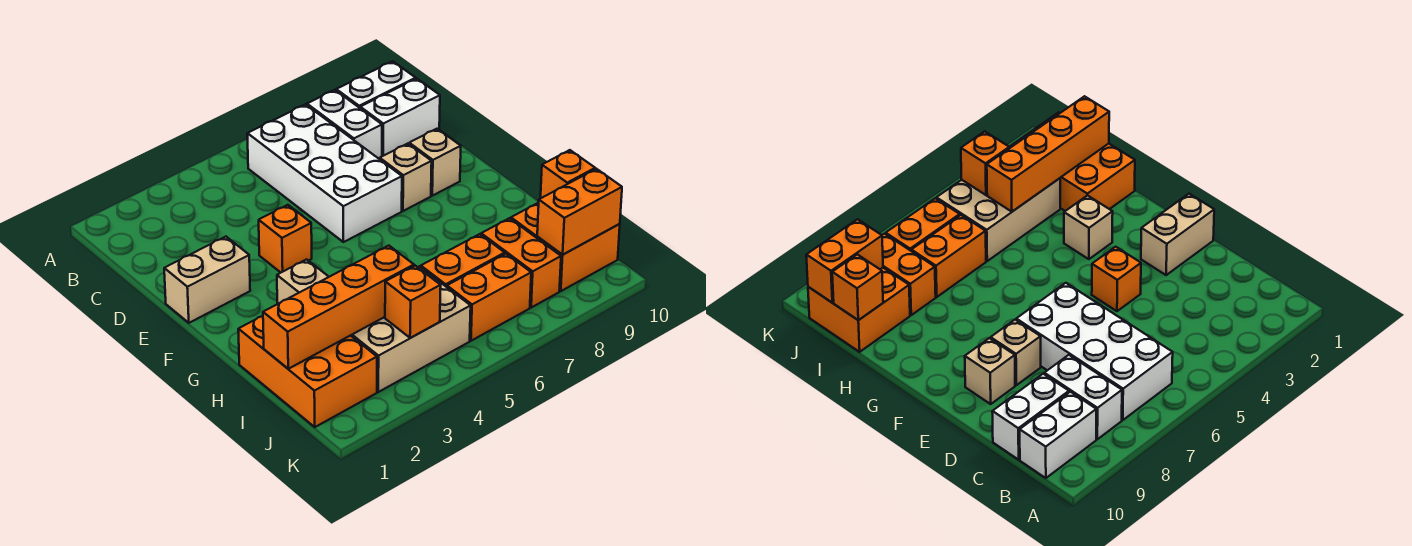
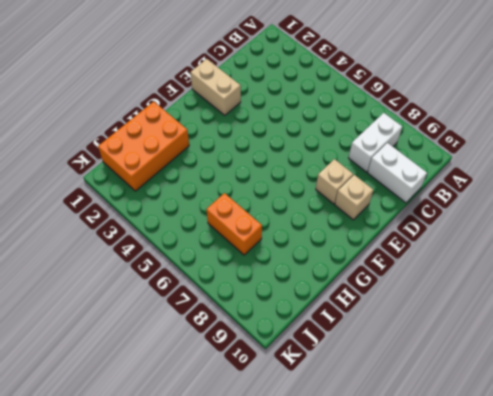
none -> white 2x4 brick [247,104,402,242]
none -> white 1x2 brick [336,61,416,108]
none -> orange 1x1 brick [259,205,312,272]

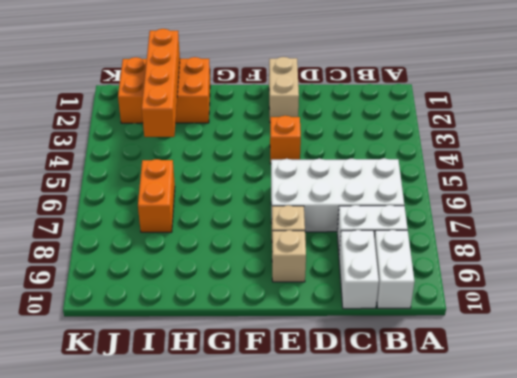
none -> tan 1x1 brick [277,259,329,304]
none -> tan 2x3 brick [351,266,471,392]
none -> orange 1x2 brick [481,218,561,307]

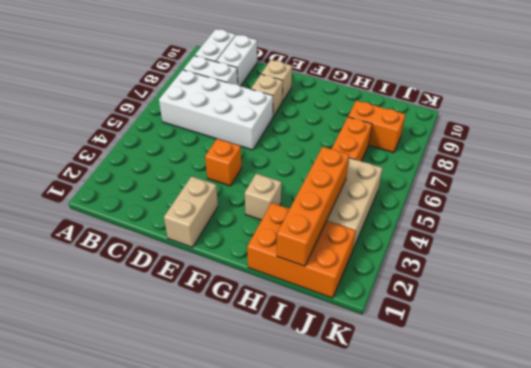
none -> orange 2x2 brick [511,203,620,291]
none -> orange 1x2 brick [447,254,531,341]
none -> orange 1x1 brick [541,150,595,198]

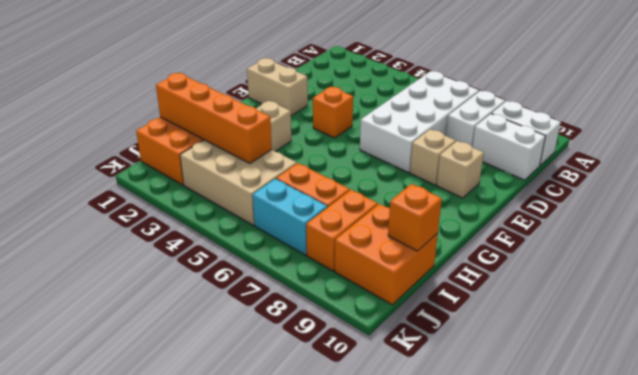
cyan 1x2 brick [253,179,327,255] -> orange 1x2 brick [447,254,531,341]
none -> orange 1x1 brick [385,266,441,338]
none -> orange 1x2 brick [537,169,622,255]

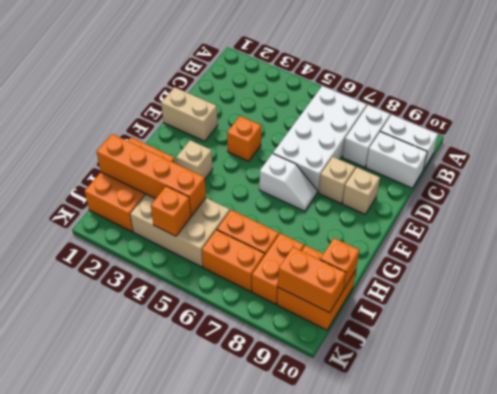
white 1x2 slope [259,154,317,211] -> none

